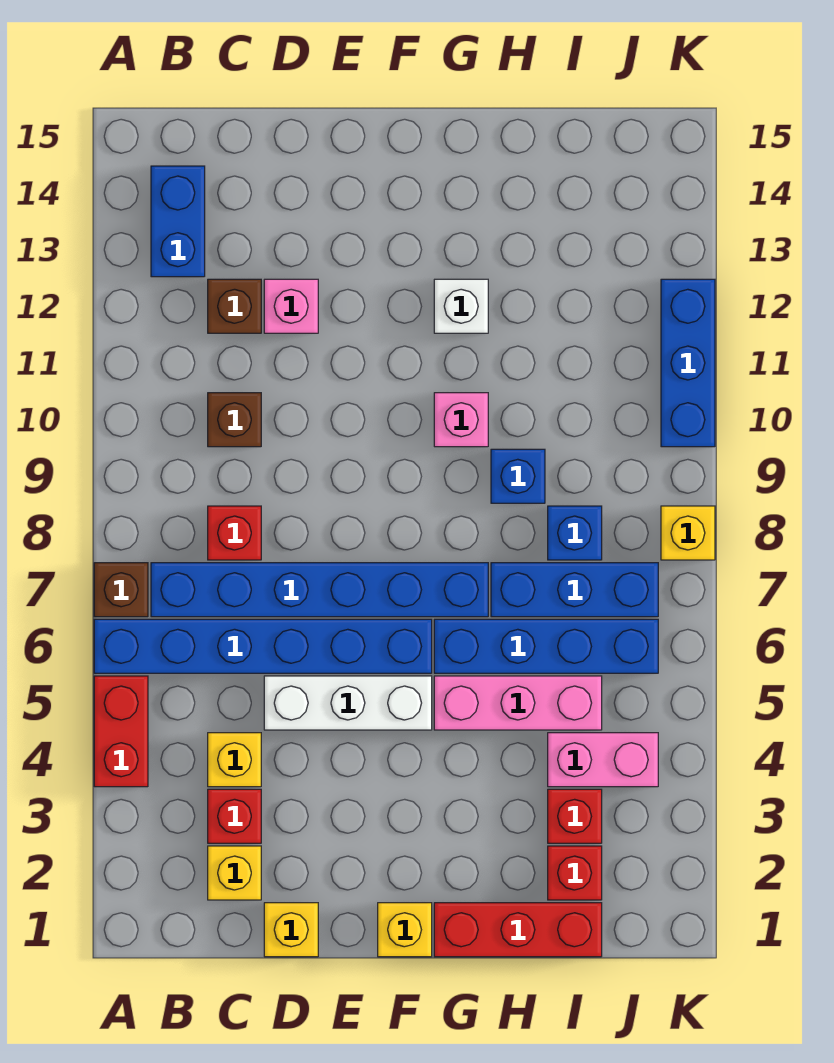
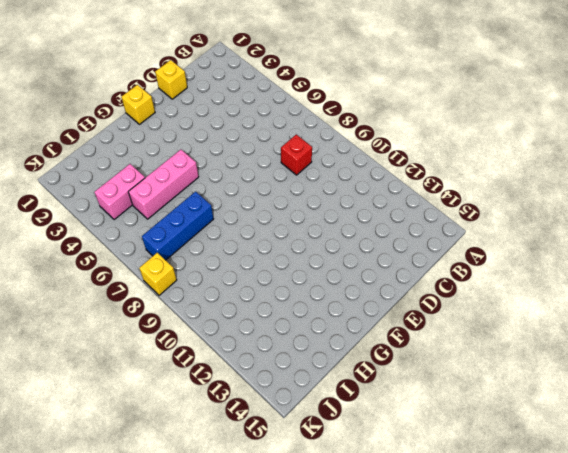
none -> red 1x2 brick [94,676,148,787]
none -> blue 1x6 brick [94,619,432,673]
none -> brown 1x1 brick [94,563,148,617]

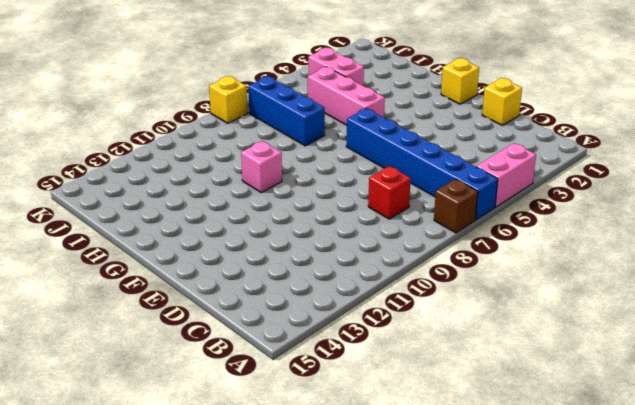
pink 1x2 brick [476,143,536,207] -> red 1x2 brick [94,676,148,787]
none -> blue 1x6 brick [151,563,488,617]
none -> blue 1x2 brick [151,166,205,277]
none -> yellow 1x1 brick [208,846,261,900]

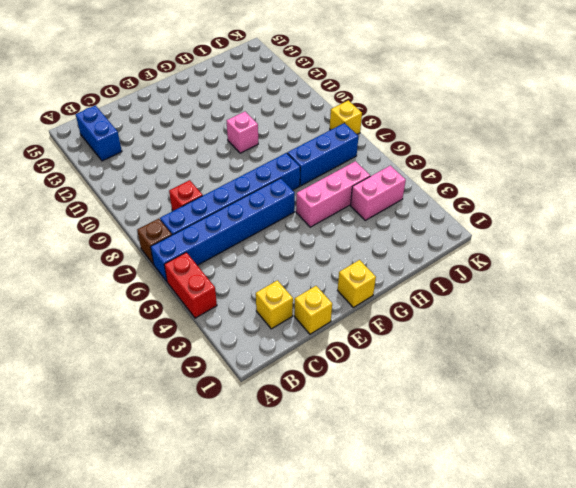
none -> red 1x1 brick [208,789,261,843]
none -> yellow 1x1 brick [208,733,261,787]
none -> brown 1x1 brick [208,393,261,447]

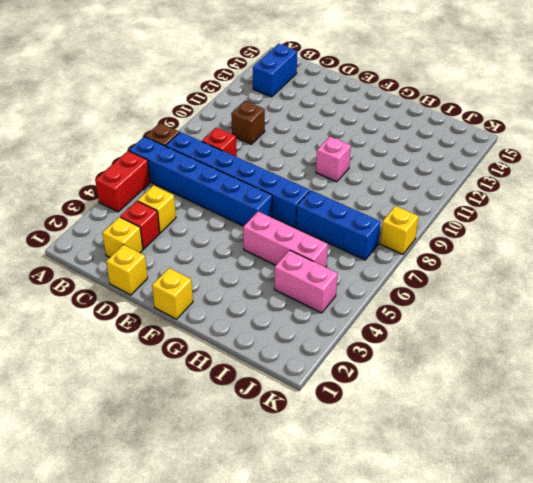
none -> brown 1x1 brick [208,279,261,333]
none -> white 1x3 brick [264,676,432,730]
none -> pink 1x1 brick [264,279,318,333]

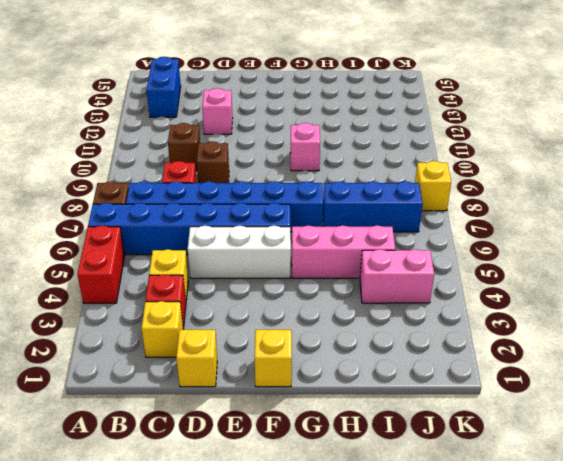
brown 1x1 brick [197,141,229,183] -> brown 1x1 brick moved to [208,279,261,333]
none -> red 1x3 brick [434,903,602,957]
none -> blue 1x4 brick [434,619,658,673]
none -> white 1x1 brick [434,279,488,333]

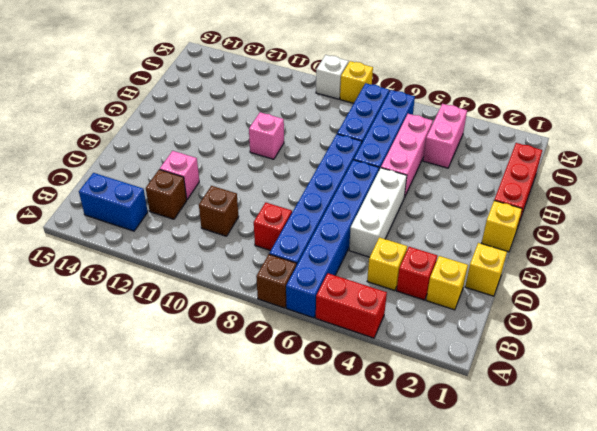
white 1x1 brick [316,55,349,99] -> white 1x1 brick moved to [434,279,488,333]
none -> blue 1x1 brick [491,449,545,503]
none -> red 1x1 brick [548,846,602,900]
none -> red 1x1 brick [548,789,602,843]

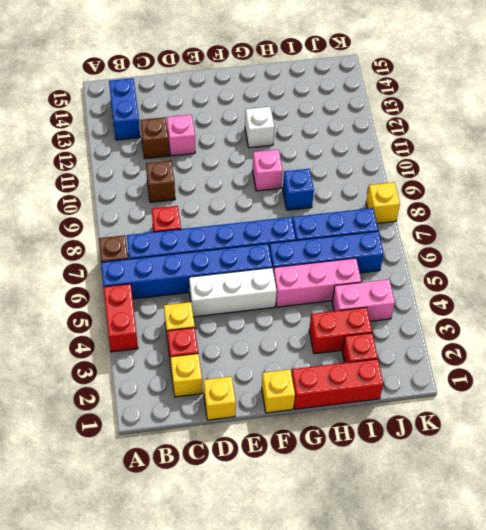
red 1x2 brick [309,307,372,354] -> red 1x1 brick [548,789,602,843]
none -> blue 1x1 brick [548,506,602,560]
none -> blue 1x3 brick [661,279,715,447]

